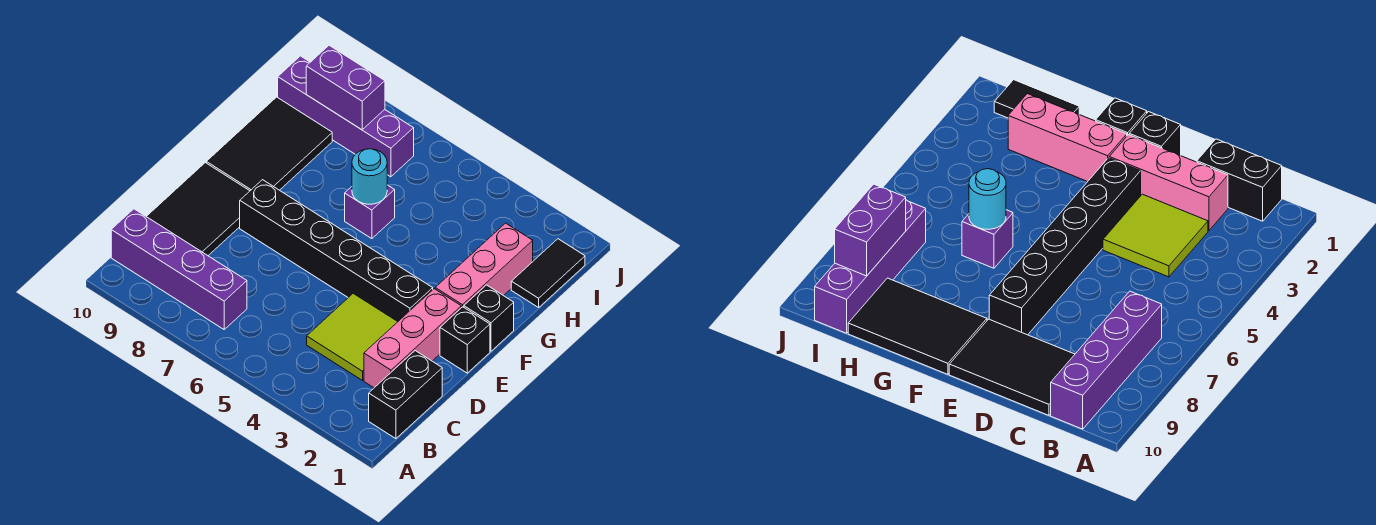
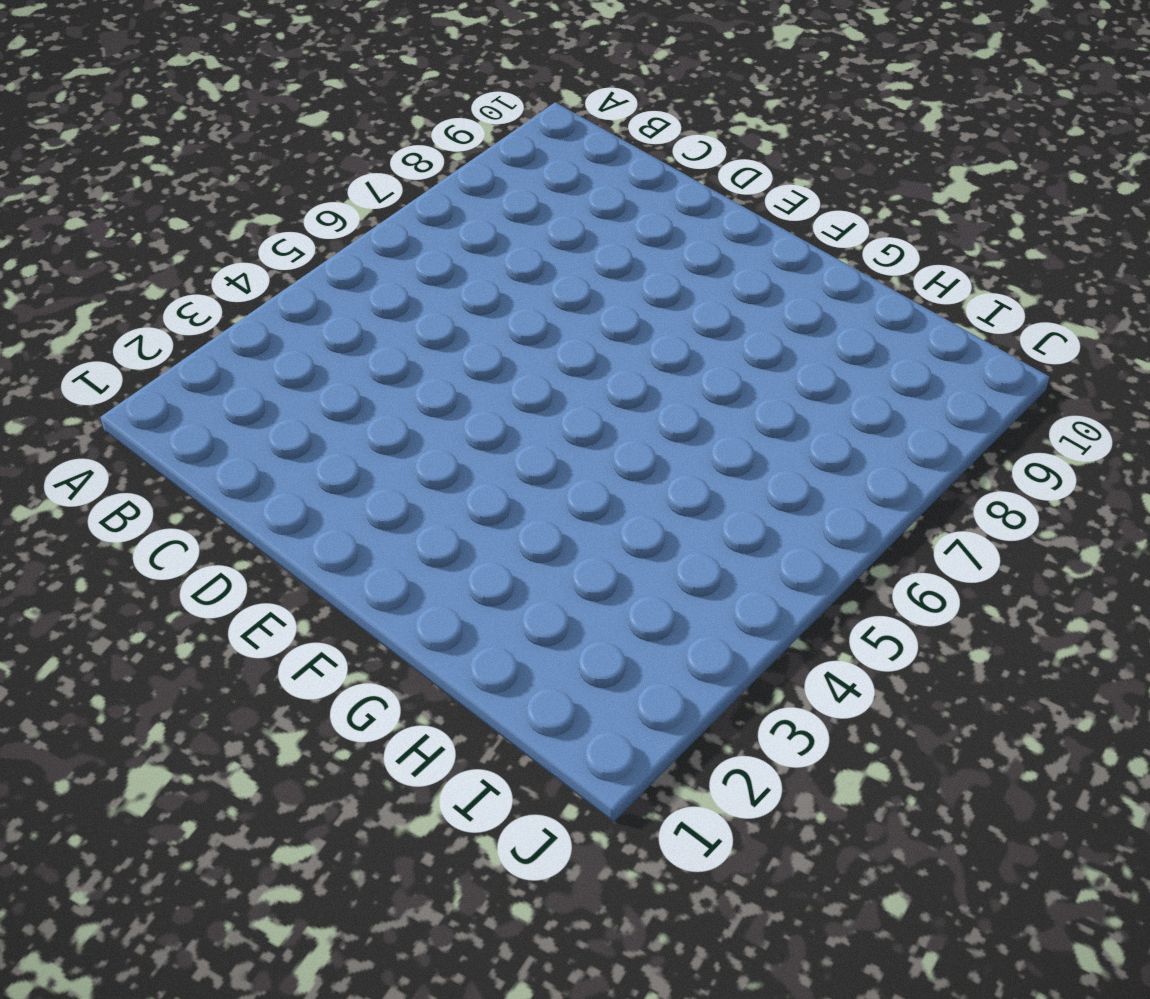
none -> black 1x2 brick [369,351,442,439]
none -> purple 1x4 brick [111,209,247,329]
none -> pink 1x3 brick [364,289,461,388]

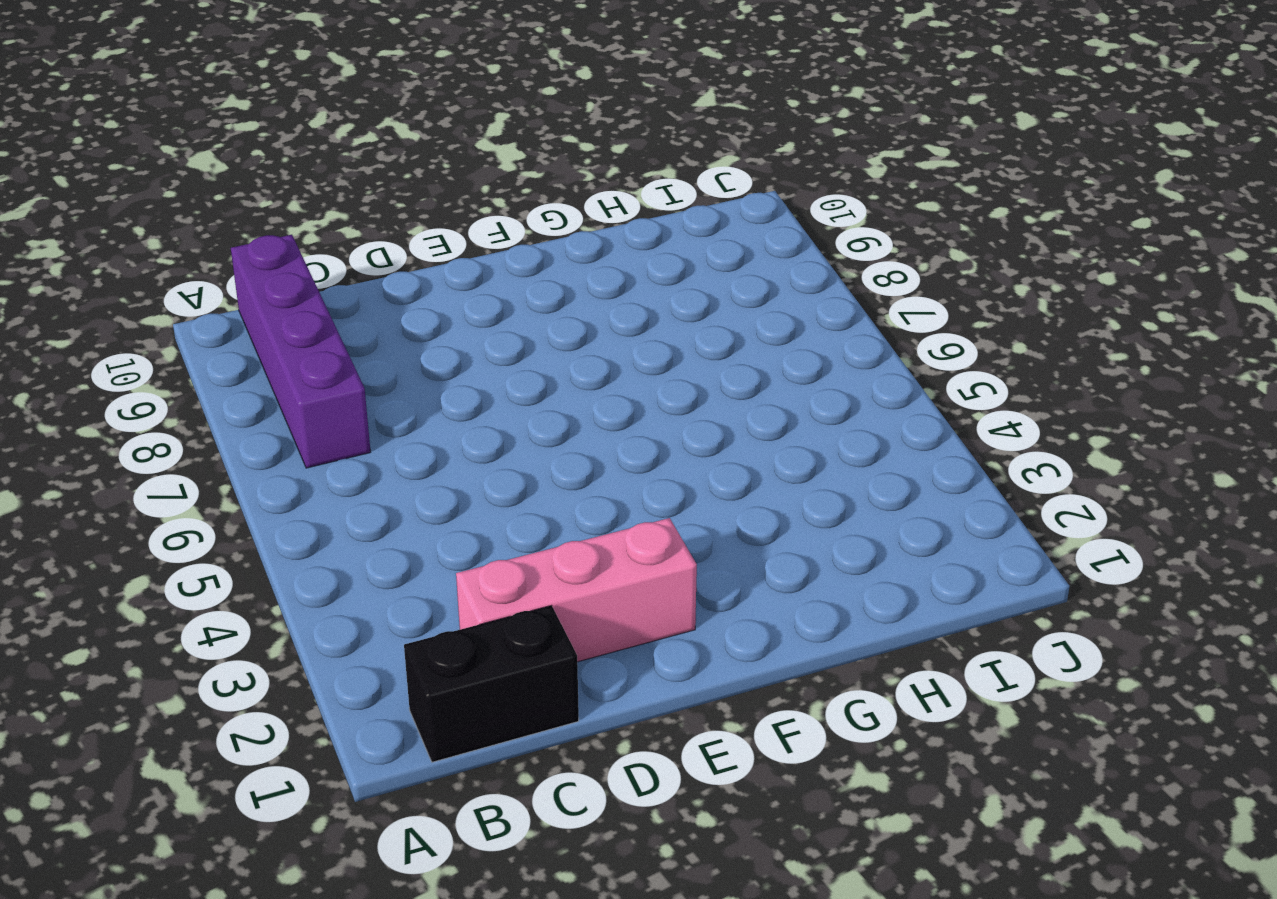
none -> lime 2x2 tile [307,294,398,380]
none -> black 2x3 tile [146,163,249,255]
none -> black 1x1 brick [440,307,490,373]

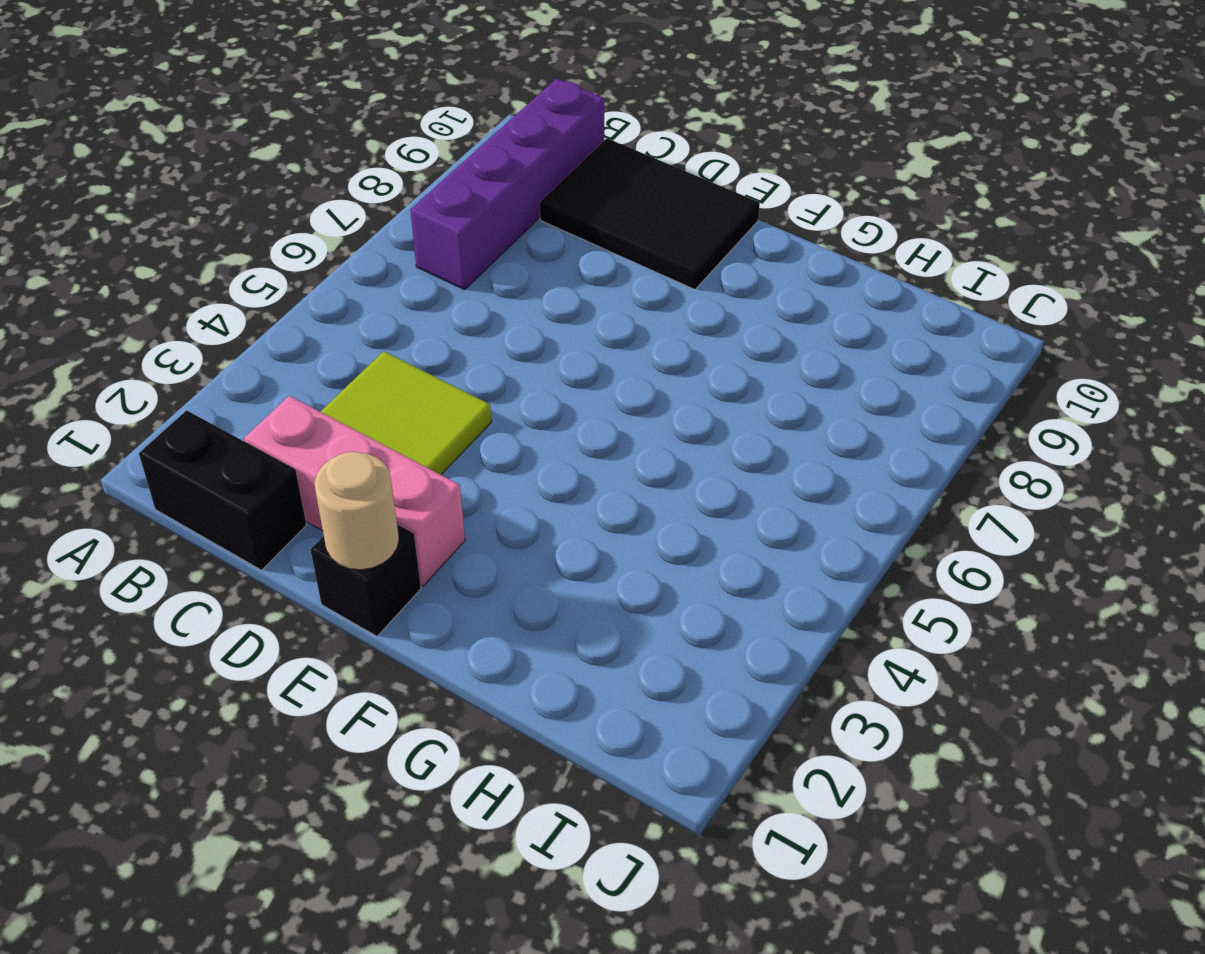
tan 1x1 round brick [314,452,399,570] -> none
none -> black 1x6 brick [240,180,433,321]
none -> black 1x1 brick [464,285,514,351]
none -> pink 1x3 brick [435,223,533,308]

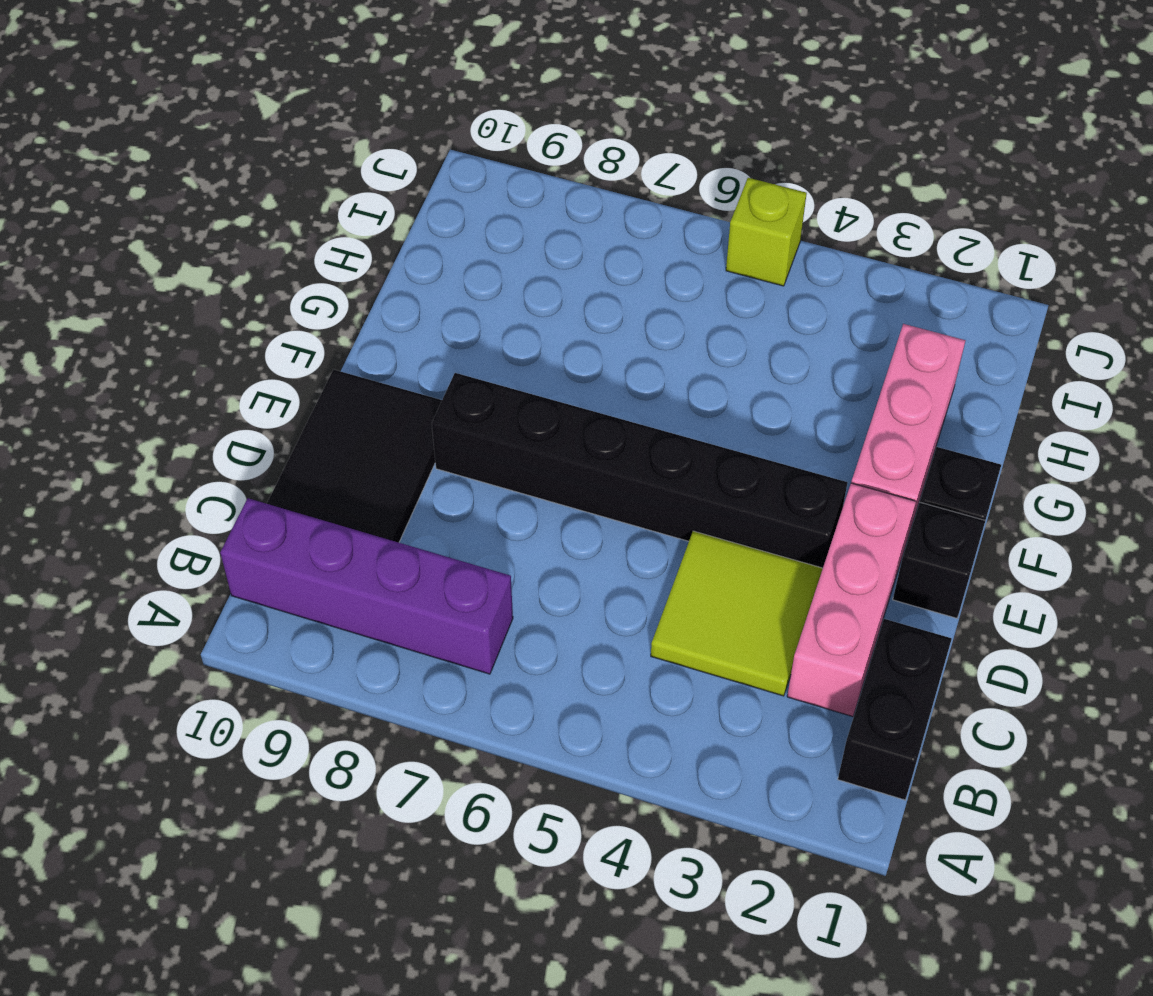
lime 1x1 brick [726,178,807,286] -> none
none -> black 2x3 tile [206,97,332,191]
none -> purple 1x1 brick [345,185,395,239]
none -> black 1x2 tile [511,239,585,307]

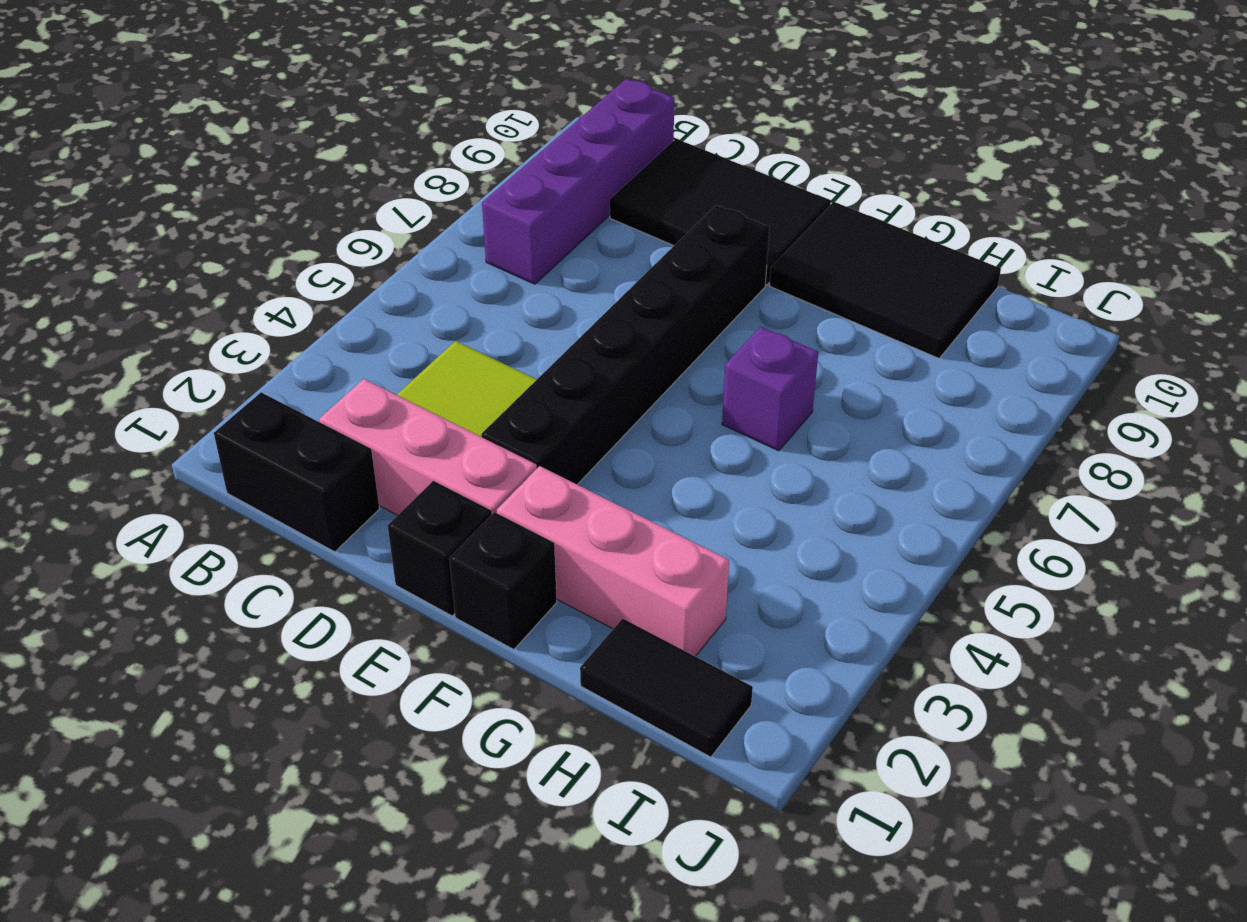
none -> purple 1x4 brick [278,56,414,177]
none -> cyan 1x1 round brick [352,149,387,204]
none -> purple 1x2 brick [306,45,385,130]

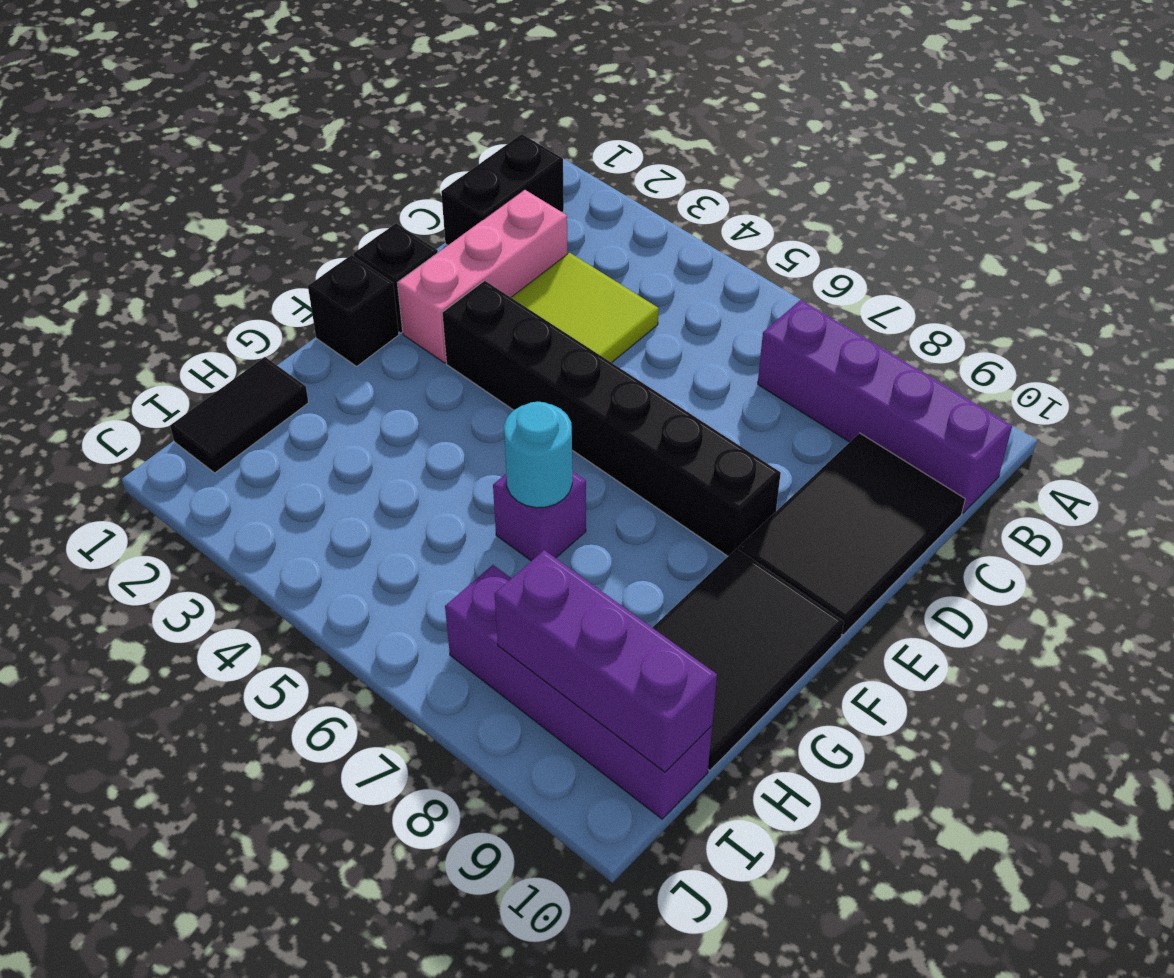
purple 1x3 brick [495,550,717,772] -> purple 1x2 brick [306,45,385,130]
none -> pink 1x3 brick [435,223,533,308]

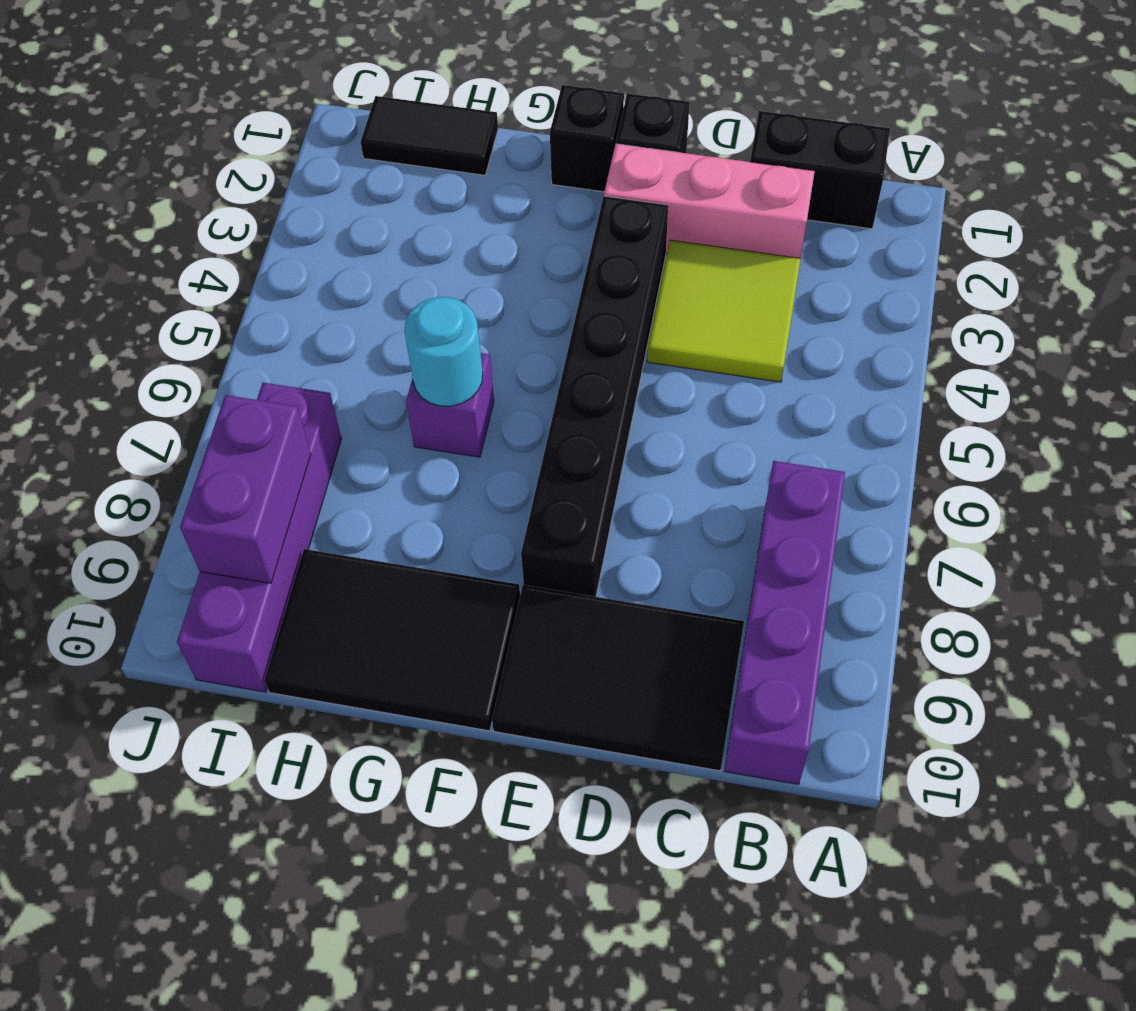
none -> pink 1x3 brick [435,223,533,308]

